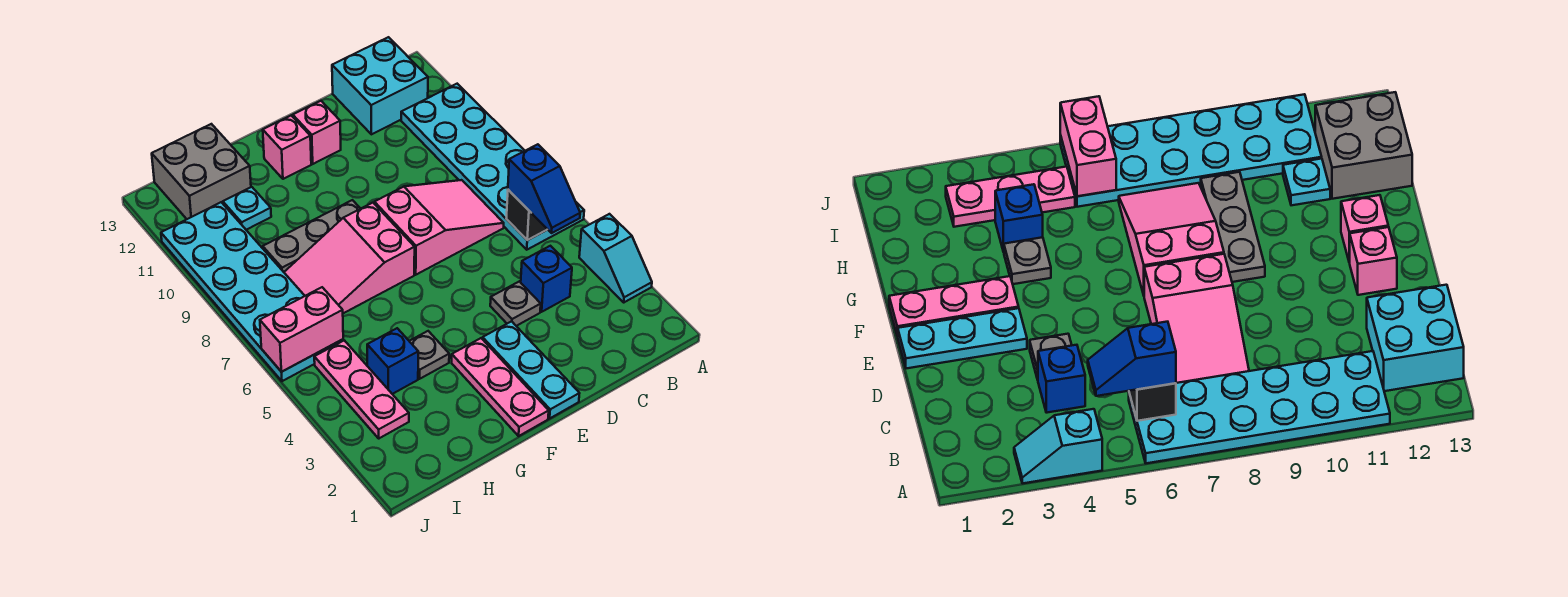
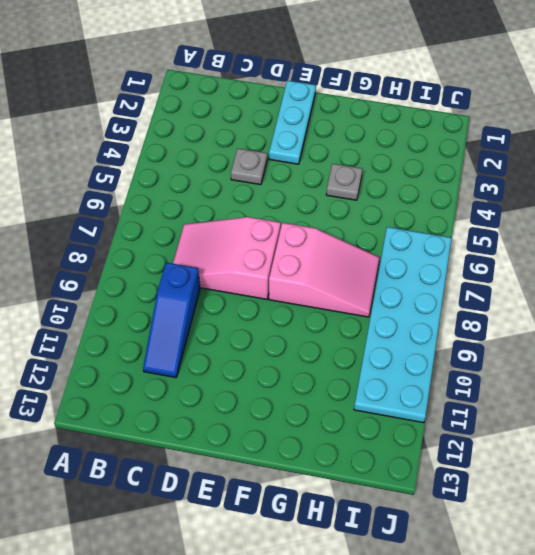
blue 1x3 slope [143,262,200,378] -> none
none -> cyan 1x2 slope [579,214,652,302]
none -> cyan 2x6 plate [401,84,584,250]
none -> cyan 2x2 brick [332,37,428,134]

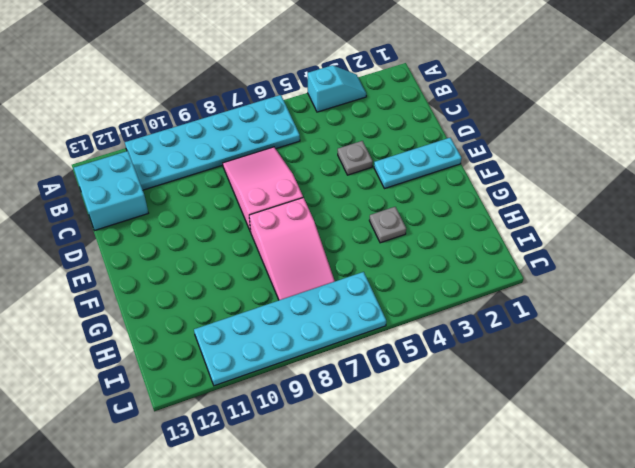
none -> blue 1x1 brick [521,246,572,312]
none -> pink 1x1 brick [293,101,341,164]
none -> pink 1x3 plate [452,338,549,436]

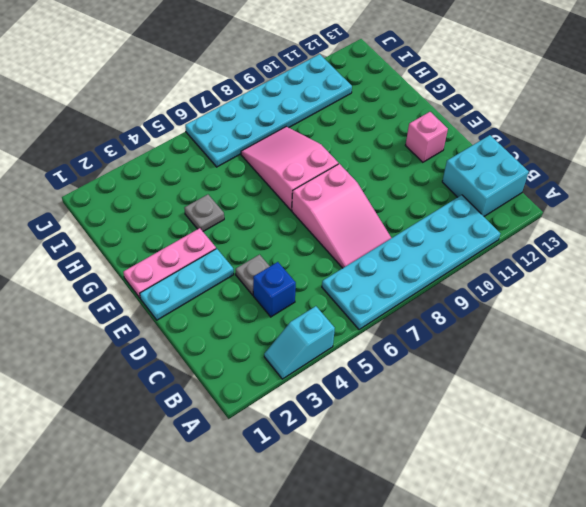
none -> grey 1x3 plate [263,200,360,272]
none -> pink 1x1 brick [263,116,311,179]
none -> blue 1x1 brick [367,328,418,394]

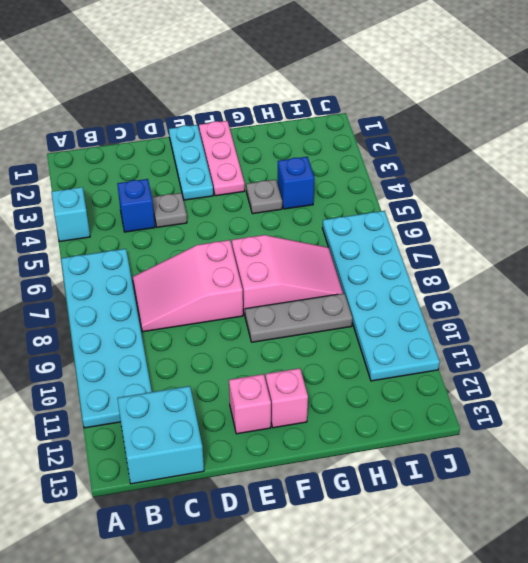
none -> cyan 1x1 plate [223,187,271,230]
none -> grey 2x2 brick [152,124,251,219]
none -> pink 1x3 plate [314,340,409,438]

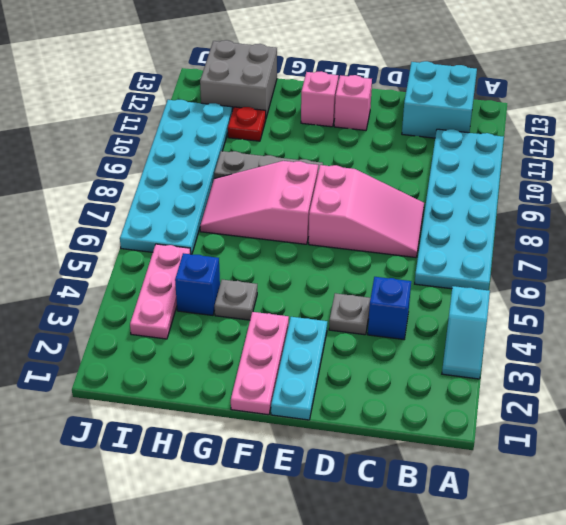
red 1x1 plate [228,107,266,141] -> cyan 1x1 plate [223,187,271,230]
none -> black 1x1 brick [506,190,547,240]
none -> pink 1x2 brick [260,287,343,372]
none -> blue 1x2 slope [508,144,580,233]

